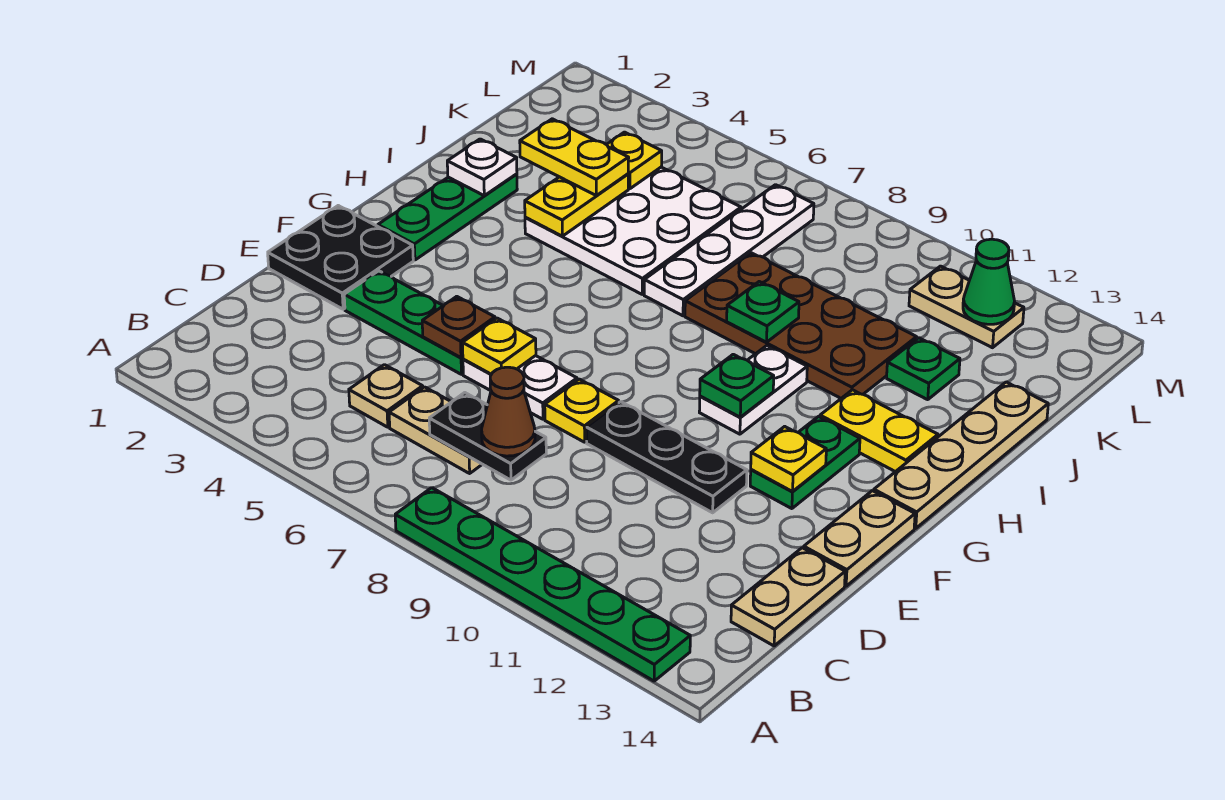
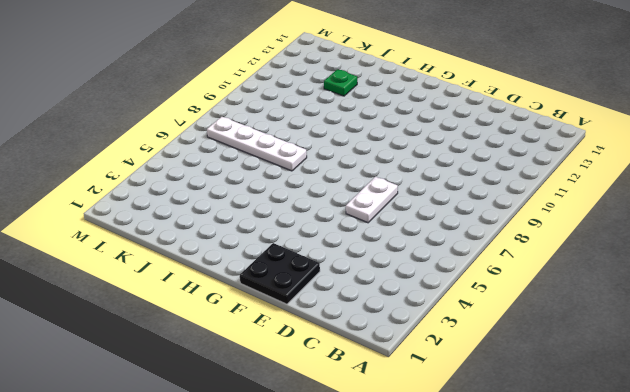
none -> green 1x6 plate [395,488,690,681]
none -> tan 1x1 plate [349,365,423,427]
none -> tan 1x2 plate [389,387,482,473]
none -> tan 1x2 plate [731,548,845,646]

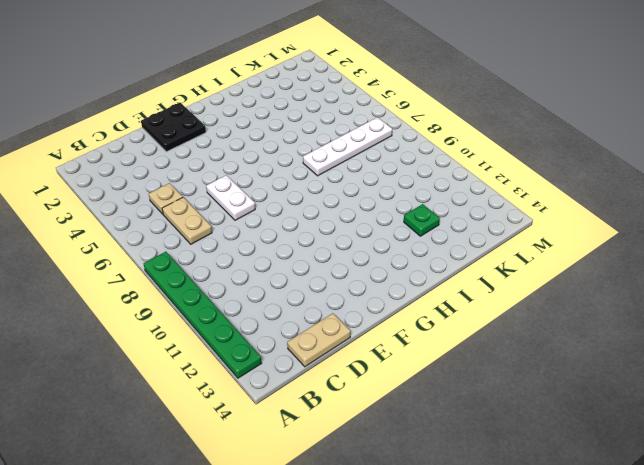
none -> green 1x3 plate [344,271,463,374]
none -> yellow 1x1 plate [545,379,619,442]
none -> black 1x3 plate [587,402,747,513]
none -> tan 1x2 plate [804,491,915,586]

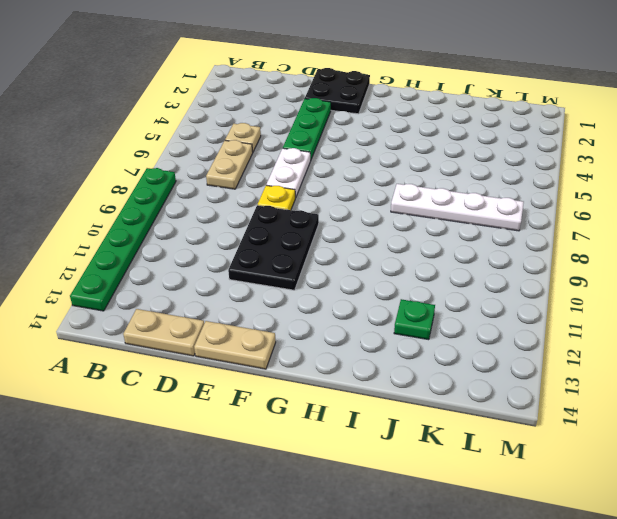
black 2x3 plate [228,205,319,290] -> black 1x3 plate [587,402,747,513]
none -> green 1x2 plate [750,417,860,509]
none -> green 1x3 plate [378,174,517,260]
none -> white 1x2 plate [699,346,807,434]
none -> tan 1x4 plate [874,382,1048,528]

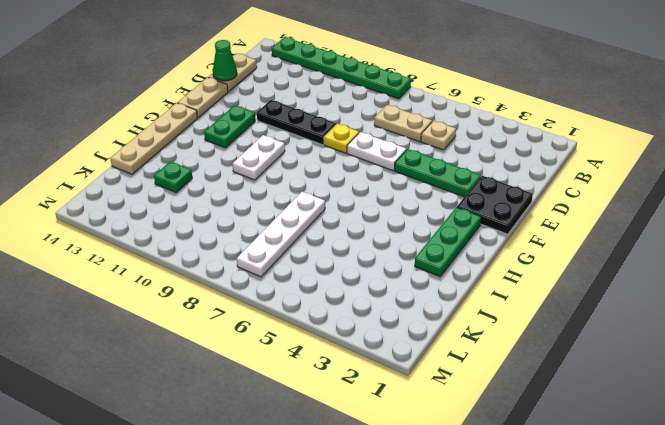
green 1x1 cone [213,40,237,81] -> green 1x1 cone moved to [963,239,1015,324]
none -> yellow 1x2 plate [820,390,938,472]
none -> white 3x3 plate [525,167,741,294]
none -> brown 2x4 plate [685,253,917,398]
none -> tan 1x2 plate [909,266,1024,348]

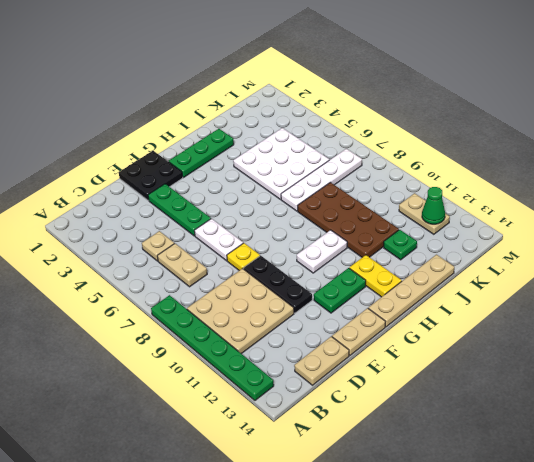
tan 3x3 plate [187,268,294,354] -> none
none -> black 1x2 plate [429,393,546,480]
none -> brown 1x1 plate [422,296,495,358]
none -> yellow 1x1 plate [462,318,536,374]
none -> yellow 1x1 plate [751,426,826,492]

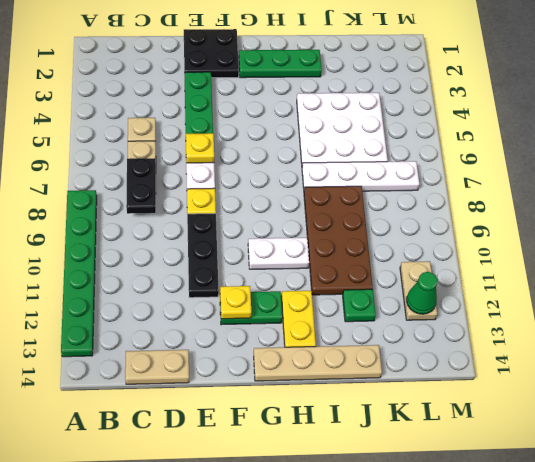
none -> tan 1x2 plate [804,491,915,586]
none -> brown 1x1 plate [422,296,495,358]
none -> green 1x1 plate [700,354,774,417]
none -> white 1x1 plate [447,139,517,195]

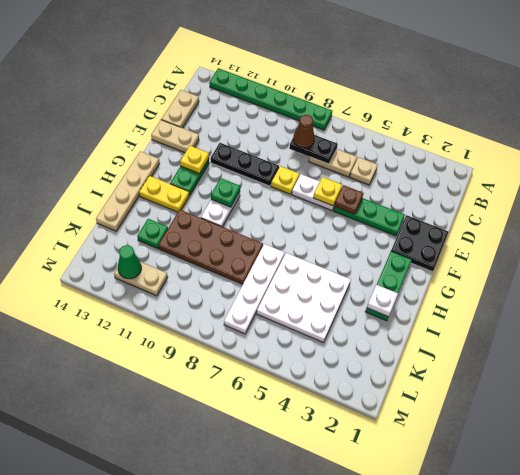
tan 1x2 plate [151,120,199,153] -> tan 1x2 plate turned to [804,491,915,586]
none -> yellow 1x2 plate [525,174,628,236]
none -> green 1x1 plate [727,282,799,342]
none -> yellow 1x1 plate [606,132,662,189]
none -> yellow 1x2 plate [520,119,629,195]

